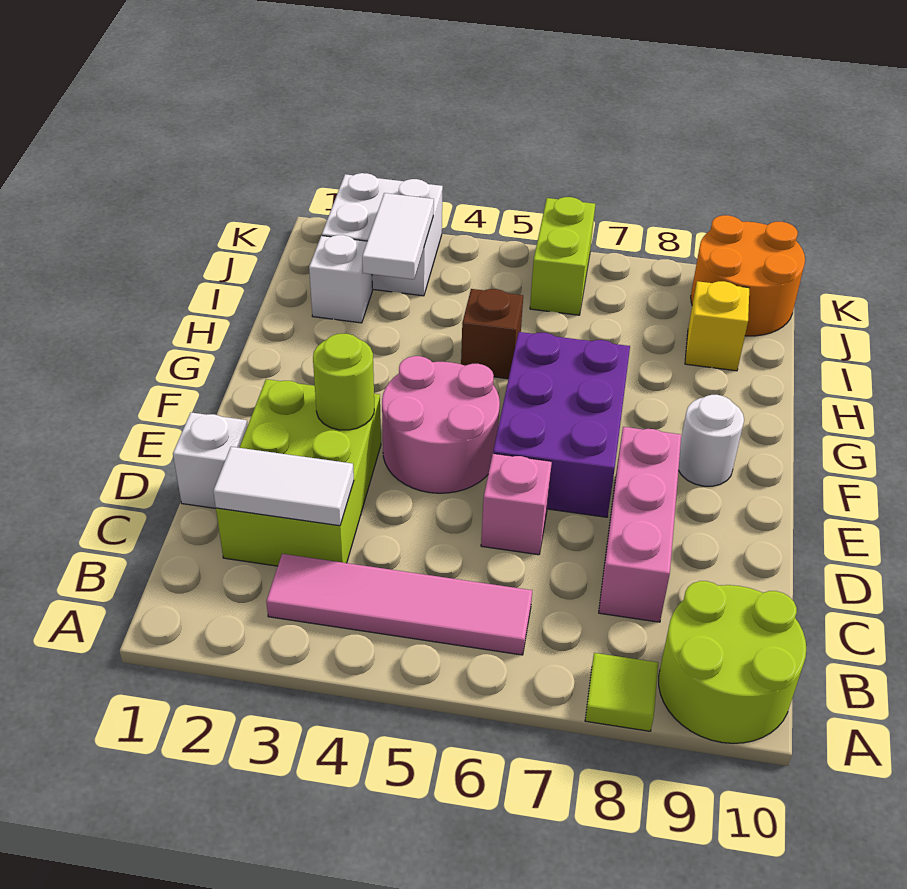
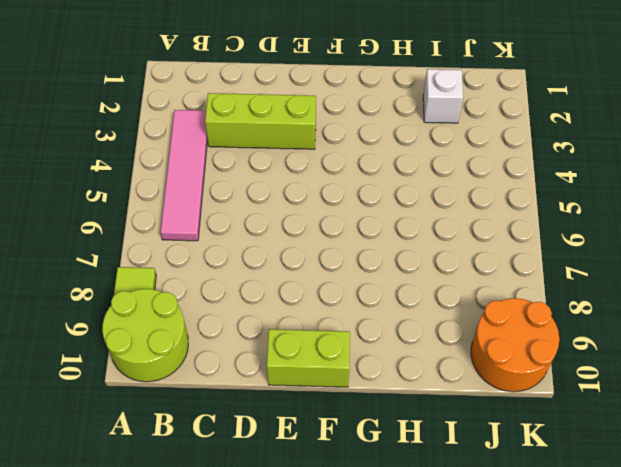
lime 1x3 brick [205,93,316,149] -> lime 2x3 brick [216,379,381,566]
lime 1x2 brick [267,329,350,387] -> lime 1x2 brick moved to [530,197,595,315]
none -> pink 1x3 brick [599,427,681,622]
none -> white 1x1 brick [173,412,248,508]
none -> pink 1x1 brick [481,454,552,555]

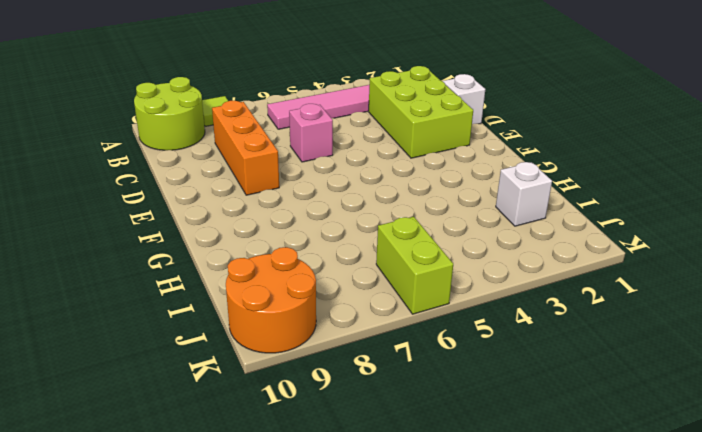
orange 1x3 brick [212,101,279,195] -> pink 1x3 brick [599,427,681,622]
none -> pink 2x2 round brick [382,356,500,493]
none -> purple 2x3 brick [493,332,630,517]
none -> white 1x1 round brick [678,395,744,486]

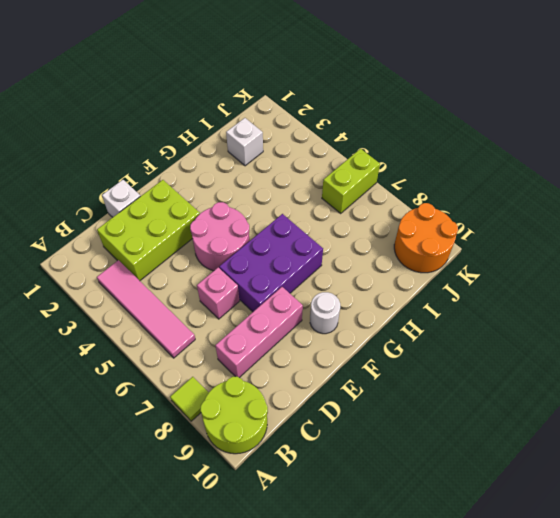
none -> brown 1x1 brick [461,289,523,379]
none -> yellow 1x1 brick [685,281,749,371]
none -> white 2x2 brick [322,173,443,296]

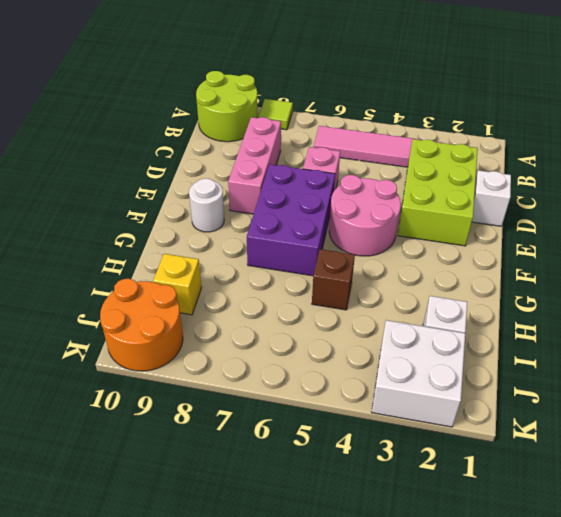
none -> lime 1x2 brick [530,197,595,315]
none -> white 1x2 tile [213,447,354,526]
none -> lime 1x1 round brick [313,334,374,430]

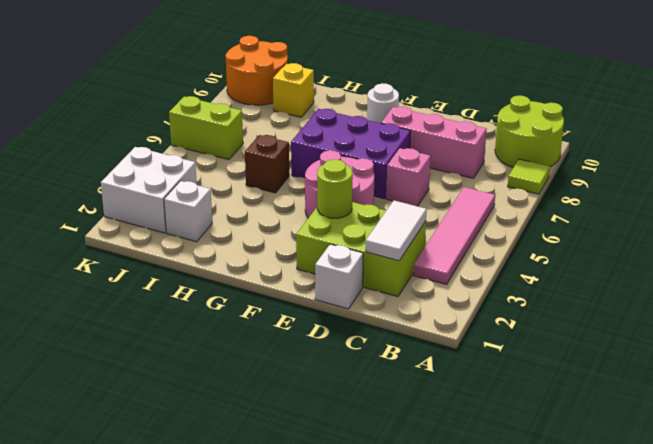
none -> white 1x2 tile [362,193,434,279]

